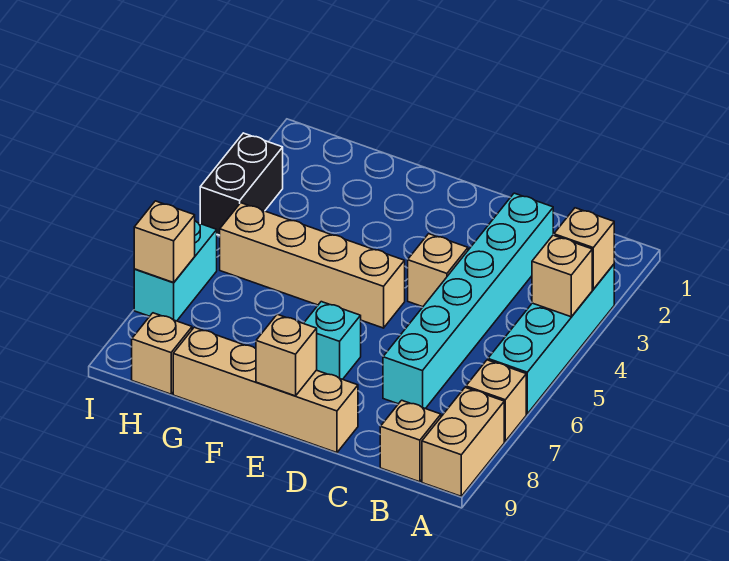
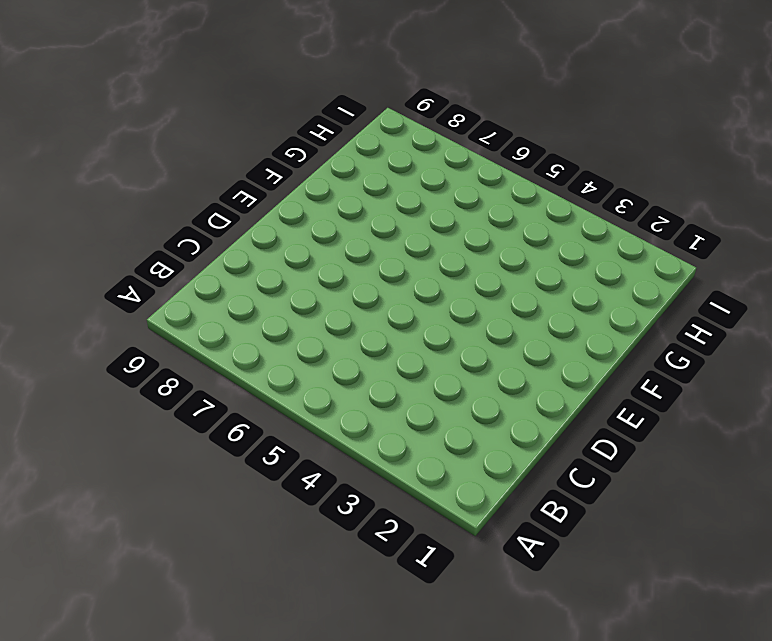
none -> cyan 1x4 brick [488,264,614,414]
none -> tan 1x1 brick [466,360,526,441]
none -> tan 1x2 brick [422,388,504,496]

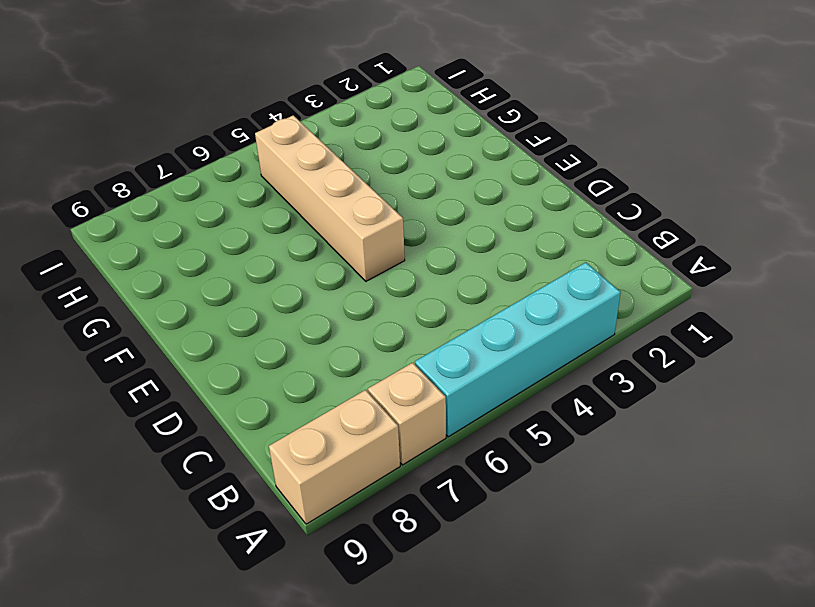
none -> tan 1x1 brick [380,400,441,482]
none -> cyan 1x6 brick [383,193,553,409]
none -> tan 1x1 brick [408,234,468,307]

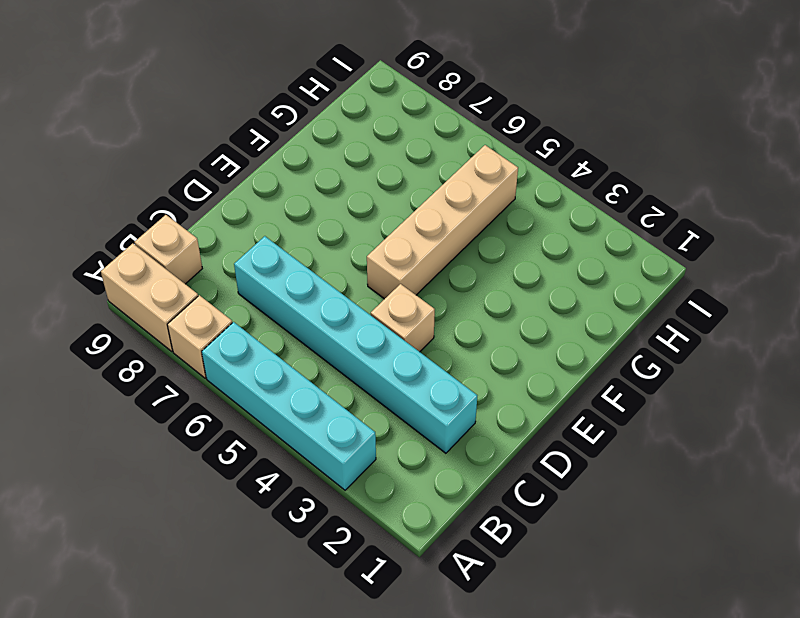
none -> tan 1x4 brick [173,327,358,453]
none -> cyan 1x1 brick [304,302,361,379]
none -> tan 1x1 brick [132,313,192,394]

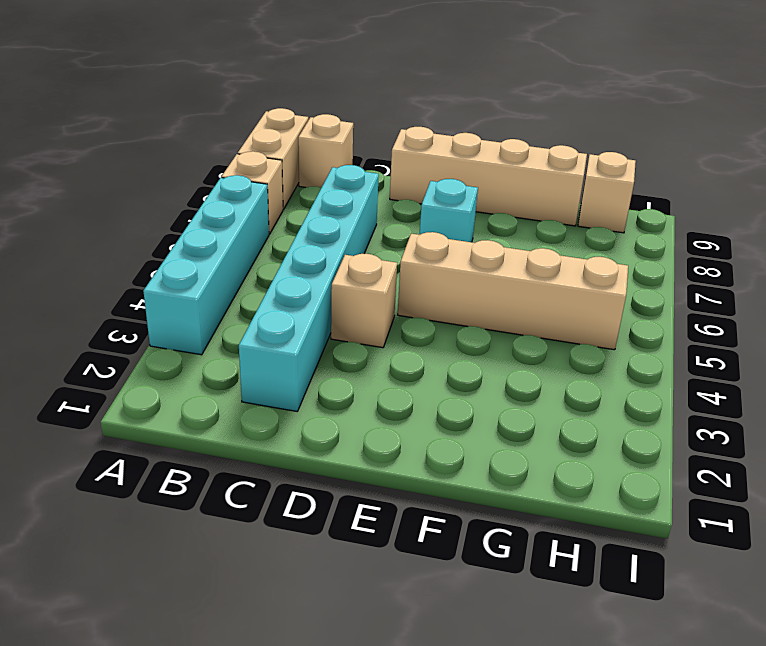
none -> black 1x2 brick [200,133,283,235]
none -> cyan 1x2 brick [134,221,217,321]
none -> tan 1x1 brick [554,208,614,289]

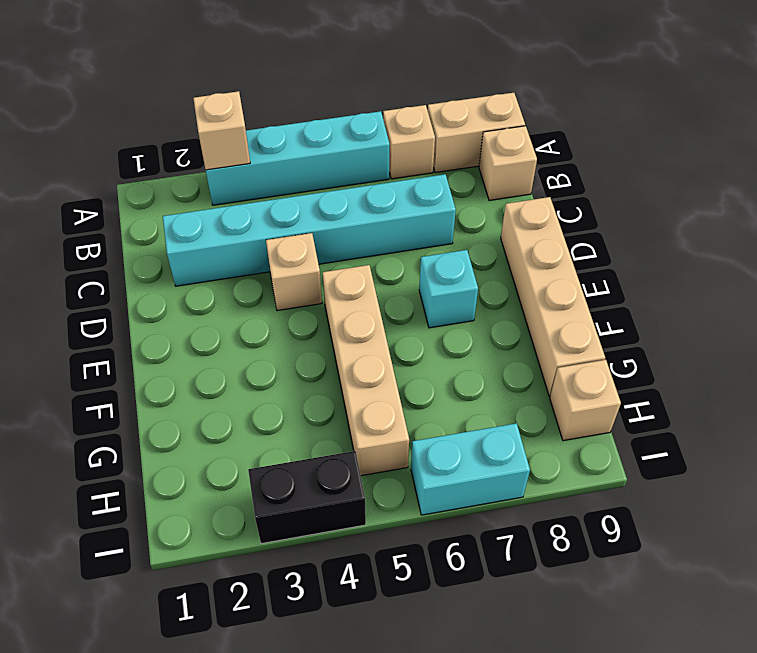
none -> tan 1x1 brick [532,235,592,317]
none -> tan 1x1 brick [256,314,317,396]
none -> tan 1x1 brick [134,201,195,283]

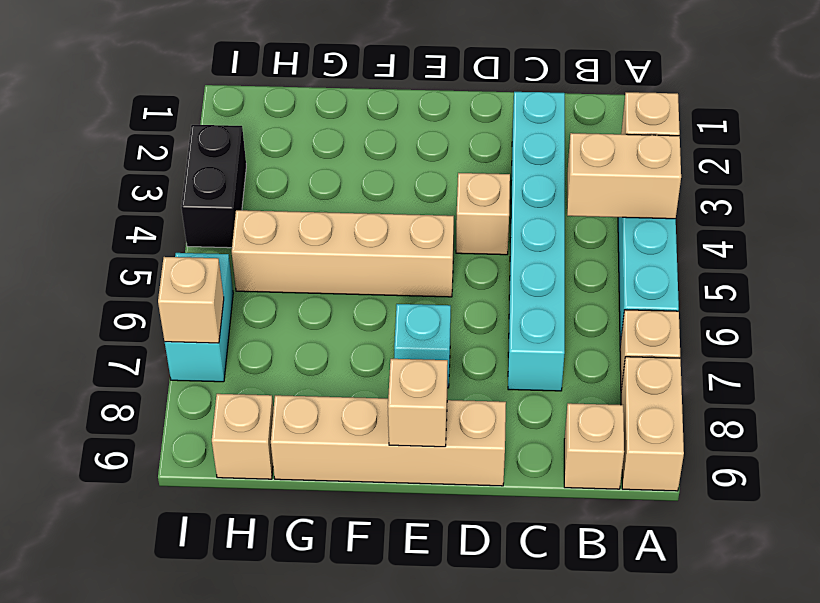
tan 1x2 brick [567,133,681,219] -> tan 1x1 brick [532,235,592,317]

